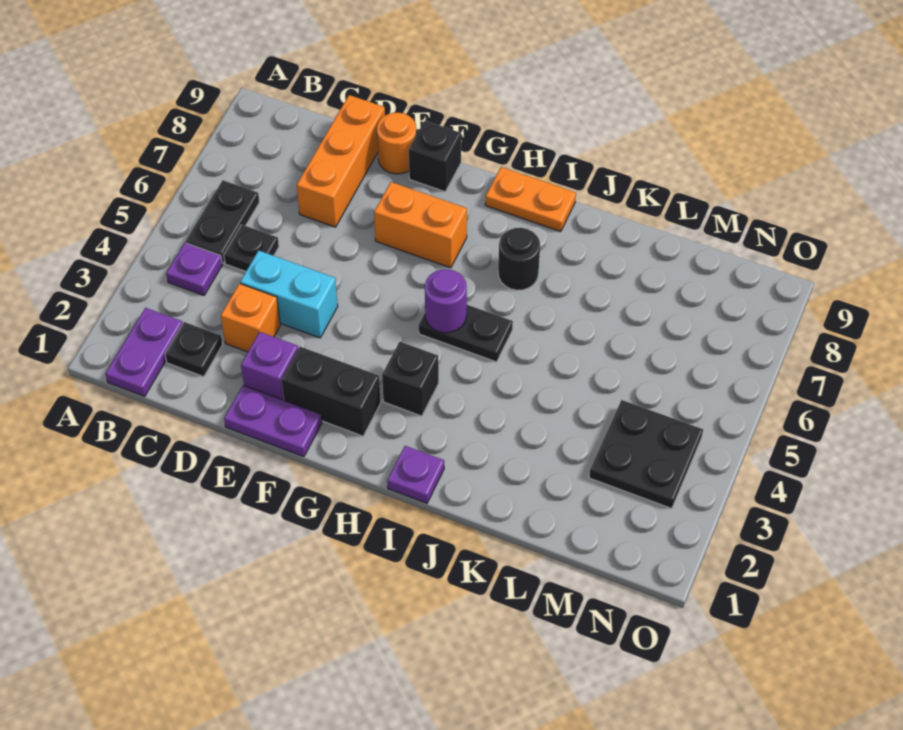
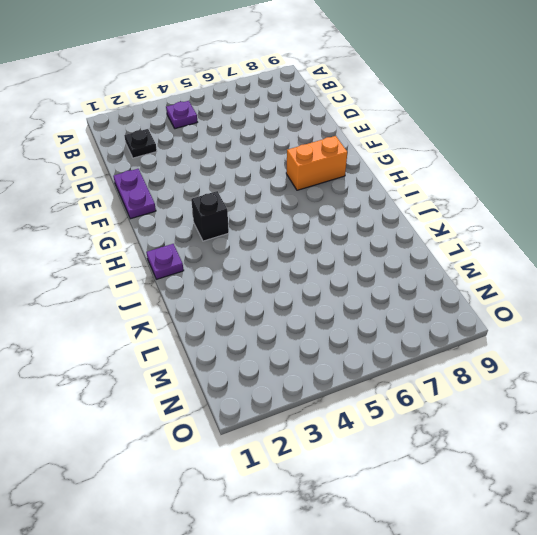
orange 1x2 brick [286,136,347,190] -> orange 1x2 brick turned to [374,182,467,268]
none -> purple 1x2 plate [106,308,183,396]
none -> black 1x2 plate [186,180,259,263]
none -> black 1x1 plate [224,225,279,271]

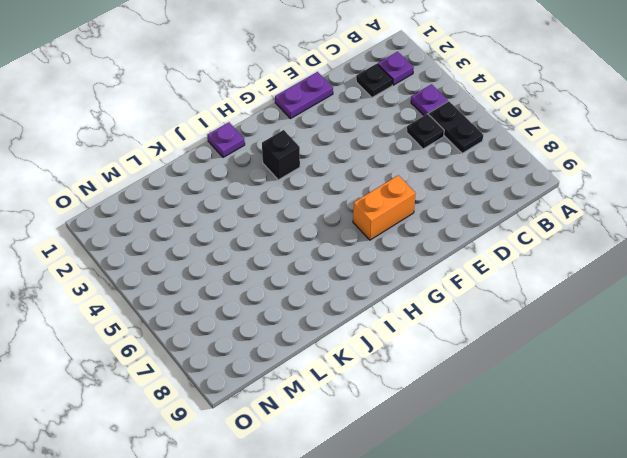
purple 1x1 plate [378,52,414,85] -> purple 1x2 plate [106,308,183,396]
none -> orange 1x1 brick [221,284,280,352]
none -> cyan 1x2 brick [240,251,338,338]
none -> orange 1x3 brick [297,95,385,227]

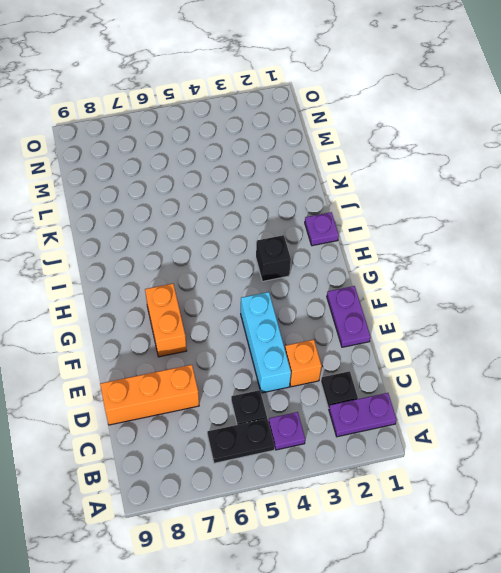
cyan 1x3 brick [241,292,291,393] -> cyan 1x2 brick [240,251,338,338]
none -> purple 1x1 brick [241,332,298,400]
none -> orange 1x1 round brick [377,113,416,174]
none -> black 1x2 brick [281,347,381,436]

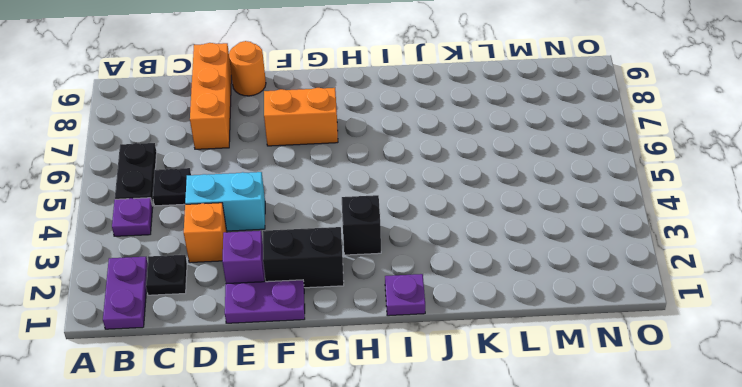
none -> black 1x1 brick [409,121,461,192]
none -> black 1x2 plate [419,305,513,362]
none -> orange 1x2 plate [485,167,576,232]

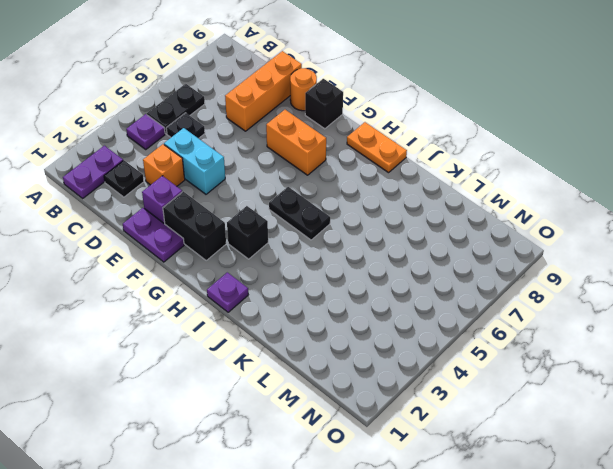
none -> black 1x1 round brick [498,228,540,290]
none -> black 2x2 plate [589,400,703,509]
none -> purple 1x1 round brick [425,269,467,333]

